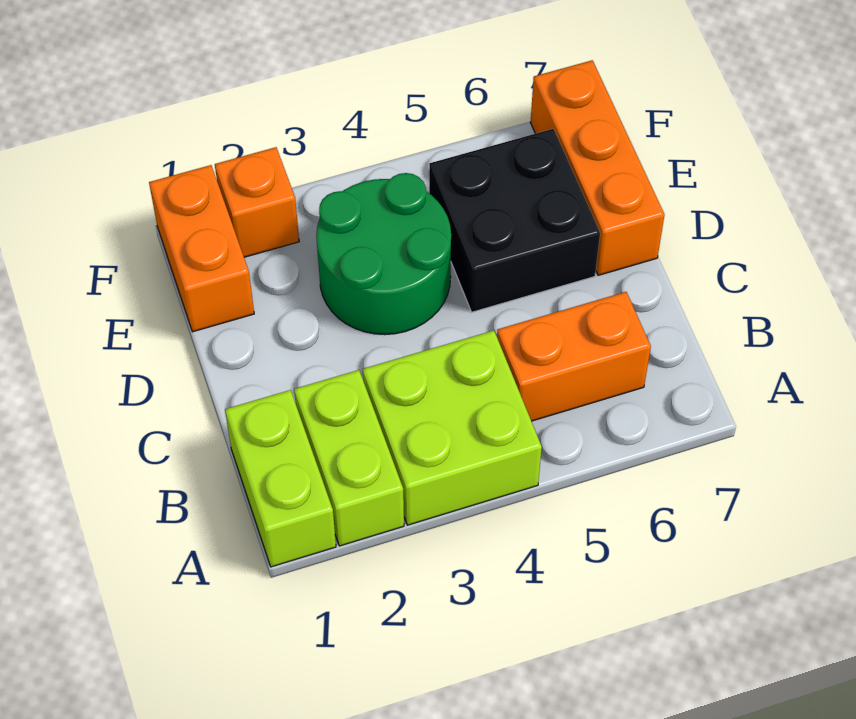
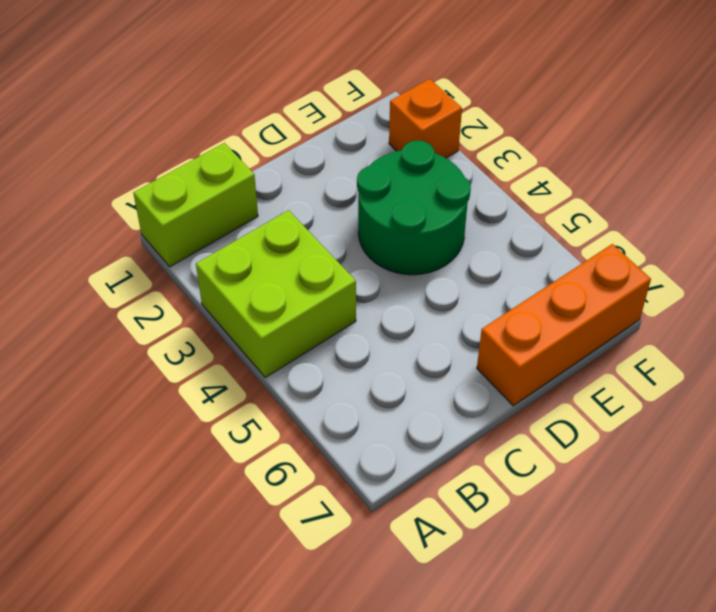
none -> lime 1x2 brick [294,370,404,546]
none -> orange 1x2 brick [497,292,651,421]

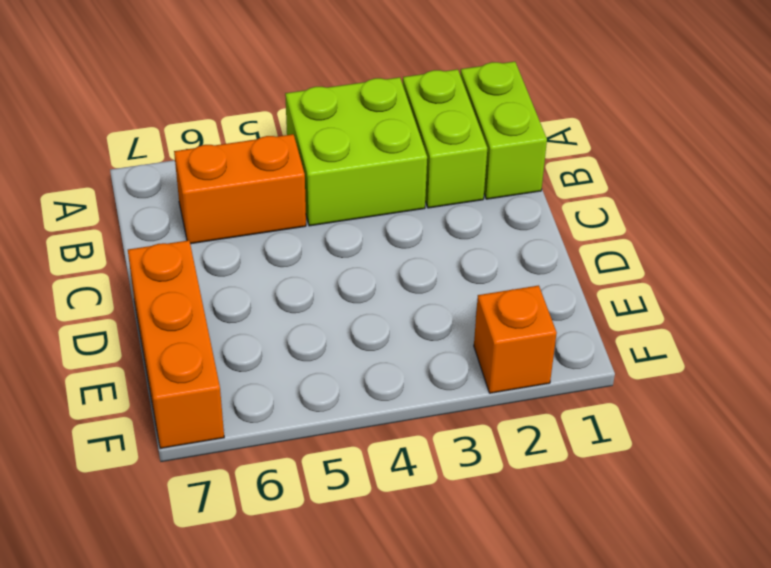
none -> green 2x2 round brick [316,173,451,335]
none -> black 2x2 brick [429,129,600,312]

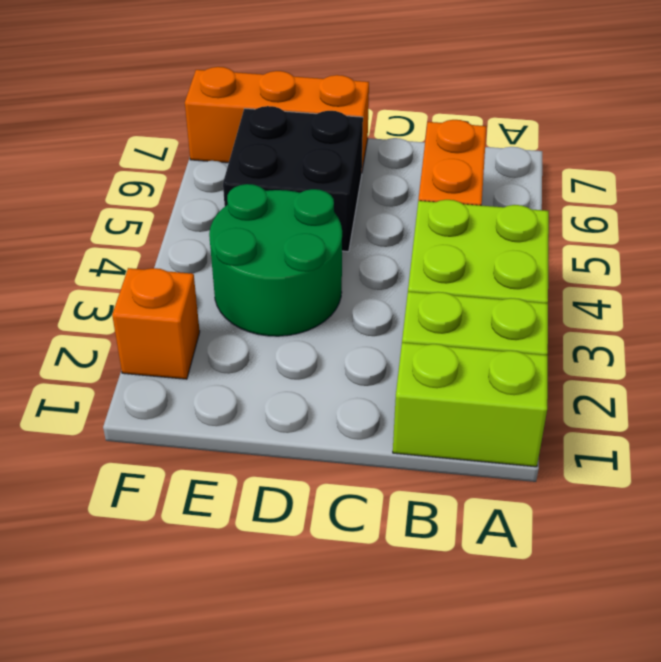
none -> orange 1x2 brick [149,165,254,332]

